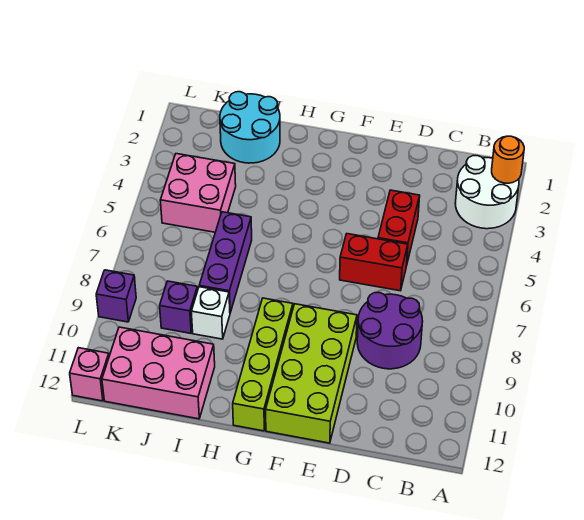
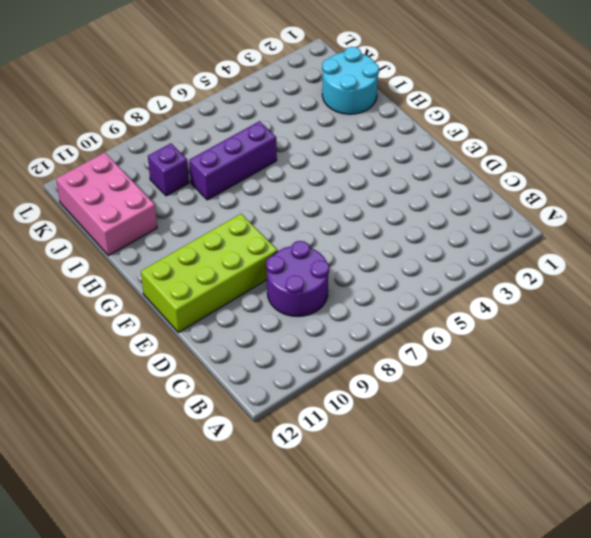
none -> white 2x2 round brick [455,156,519,229]
none -> red 1x2 brick [378,190,420,262]
none -> red 1x2 brick [340,234,408,291]

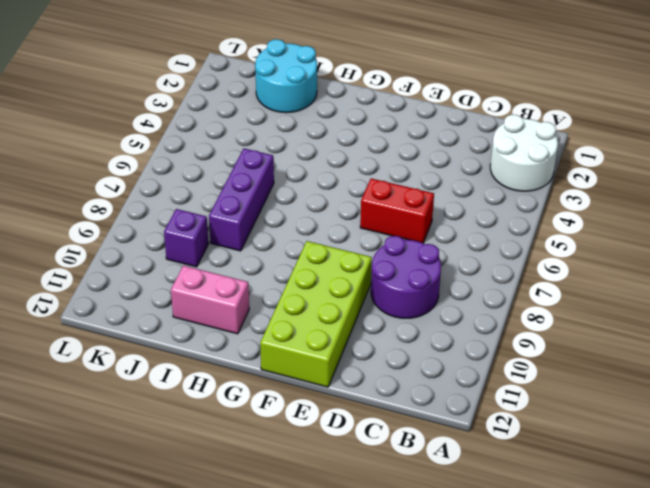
pink 1x2 brick [171,266,249,334] -> pink 2x3 brick [102,327,215,419]
none -> red 1x2 brick [378,190,420,262]
none -> lime 1x4 brick [233,298,293,431]
none -> white 1x1 brick [191,287,230,339]

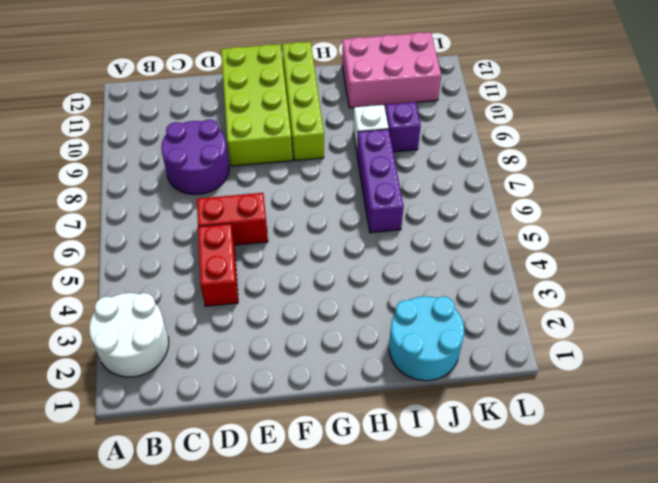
none -> pink 2x2 brick [160,154,236,232]
none -> purple 1x1 brick [96,270,136,322]
none -> pink 1x1 brick [70,348,109,401]

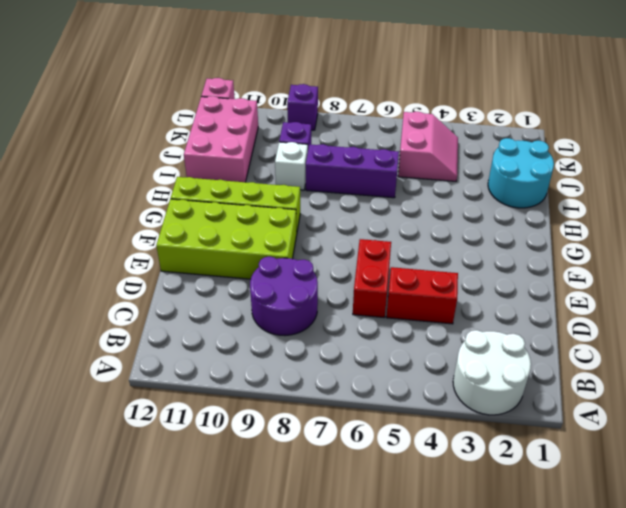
pink 2x2 slope [398,112,458,181] -> pink 2x2 brick [160,154,236,232]
none -> orange 1x1 round brick [492,136,524,183]

